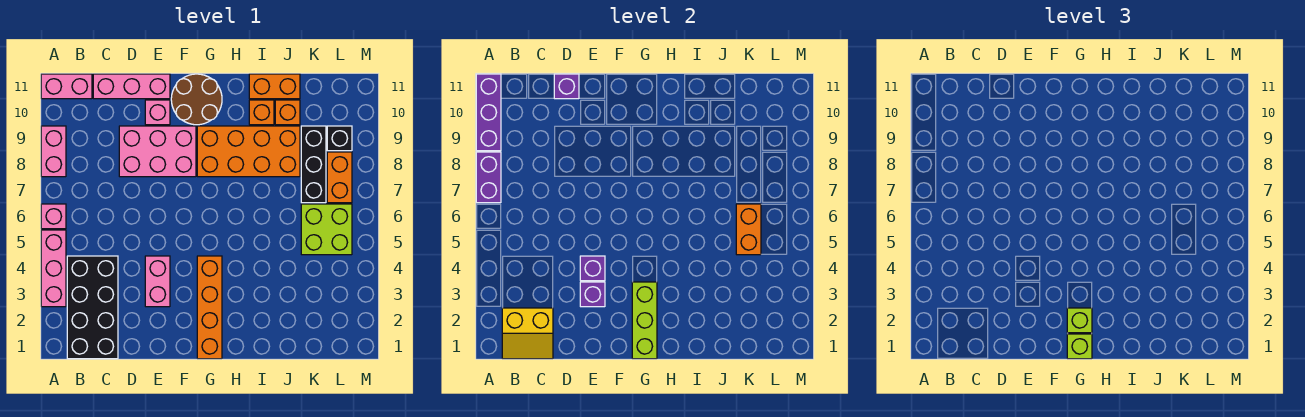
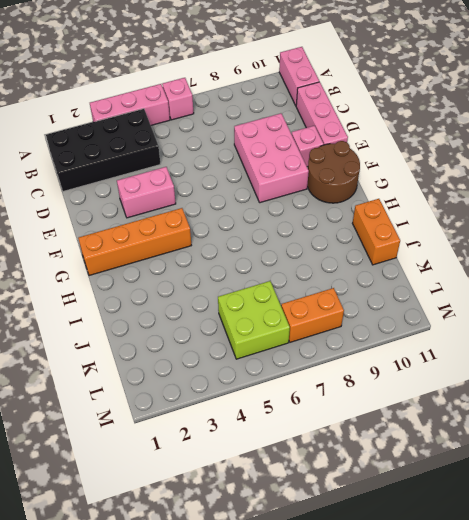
none -> pink 1x2 brick [41,126,66,177]
none -> orange 2x4 brick [197,126,300,177]
none -> orange 1x1 brick [249,100,274,125]

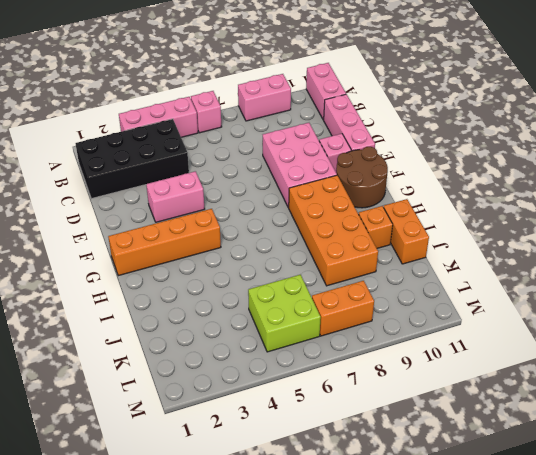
none -> orange 1x1 brick [275,100,300,125]
none -> black 1x3 brick [301,126,326,203]
none -> black 1x1 brick [327,126,352,151]

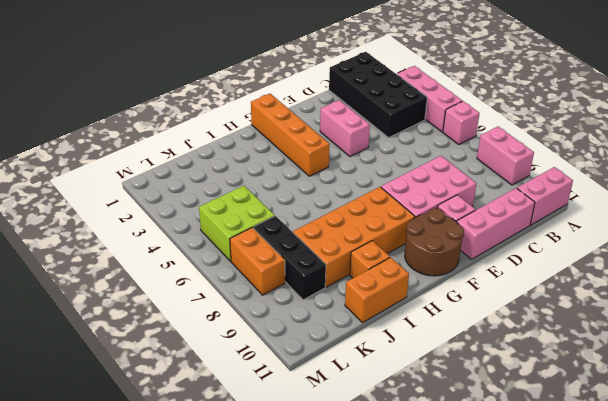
none -> orange 1x1 brick [275,100,300,125]
none -> black 1x1 brick [327,126,352,151]
none -> purple 1x2 brick [476,152,501,203]

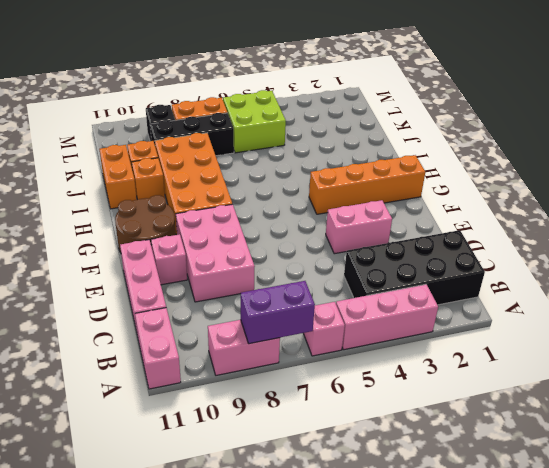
none -> purple 1x3 brick [476,74,501,151]
none -> yellow 2x2 slope [502,308,553,359]
none -> purple 1x1 brick [554,74,579,99]

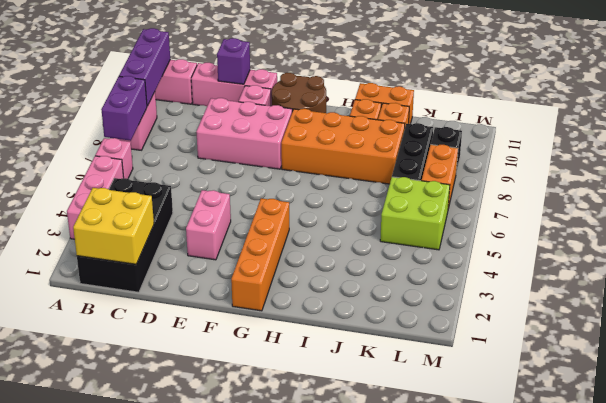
yellow 2x2 brick [73,188,154,264] -> yellow 2x2 slope [502,308,553,359]
none -> purple 1x1 brick [580,282,605,307]
none -> purple 1x1 brick [580,256,605,281]
none -> lime 1x3 brick [632,282,657,359]

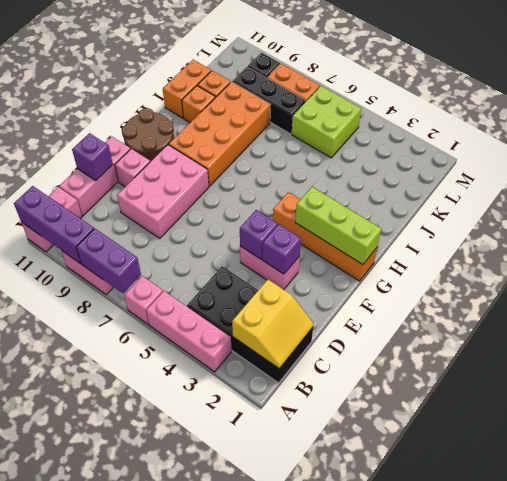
none -> orange 1x2 brick [736,204,761,255]
none -> lime 1x1 brick [1067,334,1092,359]
none -> lime 1x1 brick [1067,308,1092,333]

